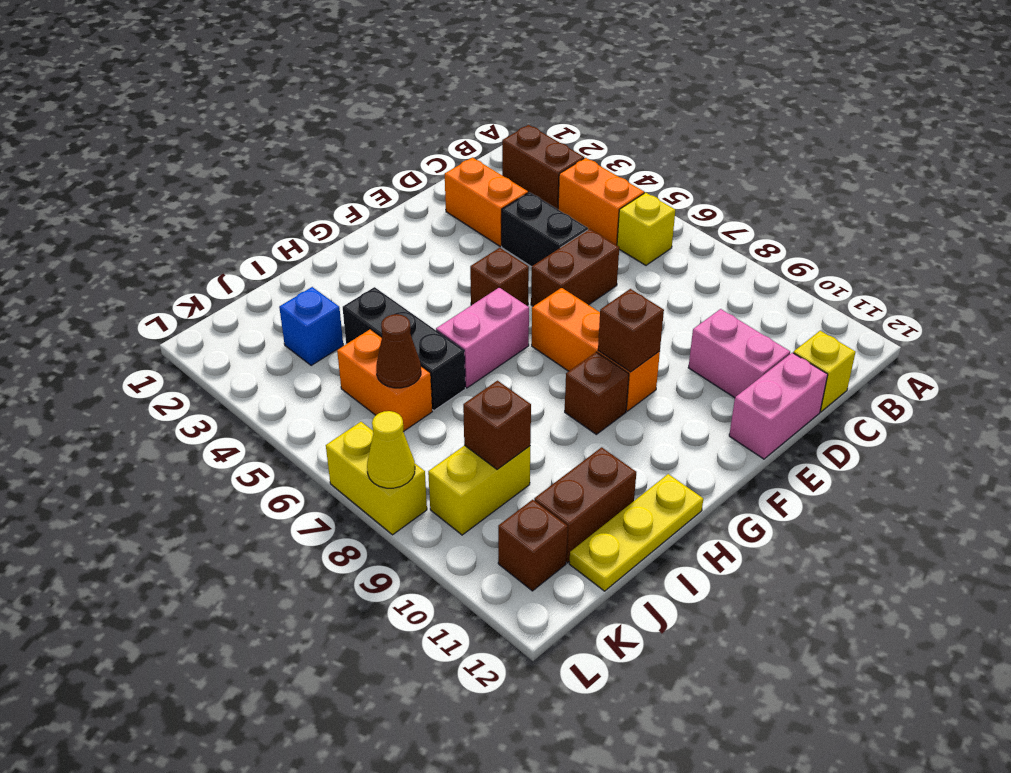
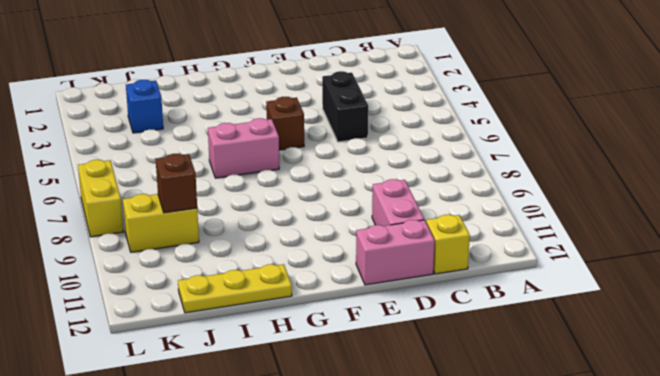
none -> brown 1x2 brick [502,125,584,209]
none -> orange 1x2 brick [558,158,644,245]
none -> yellow 1x1 brick [617,193,675,265]

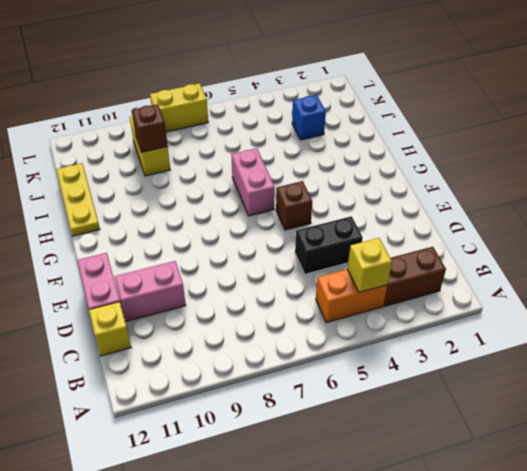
yellow 1x1 brick [347,238,392,292] -> yellow 1x1 brick moved to [617,193,675,265]
none -> orange 1x2 brick [445,157,528,246]
none -> brown 1x2 brick [531,229,619,306]
none -> orange 1x3 brick [532,288,660,411]

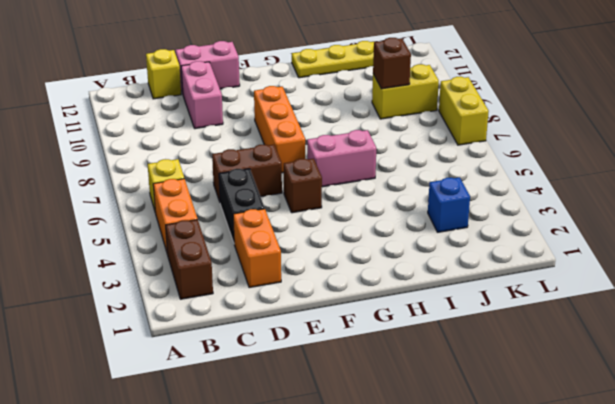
none -> brown 1x1 brick [565,352,629,434]
none -> black 1x3 brick [343,287,465,410]
none -> brown 1x2 brick [534,447,636,563]

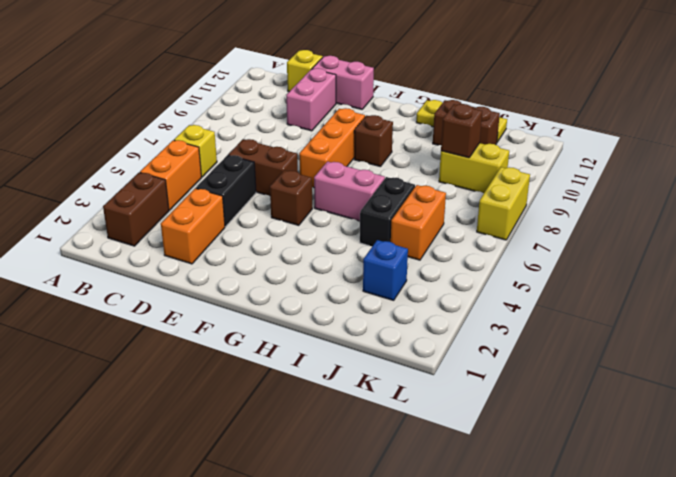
black 1x2 brick [360,177,415,246] -> black 1x3 brick [343,287,465,410]
none -> brown 1x1 brick [498,500,568,591]
none -> brown 1x1 brick [598,289,664,372]
none -> brown 1x1 cone [376,314,421,388]

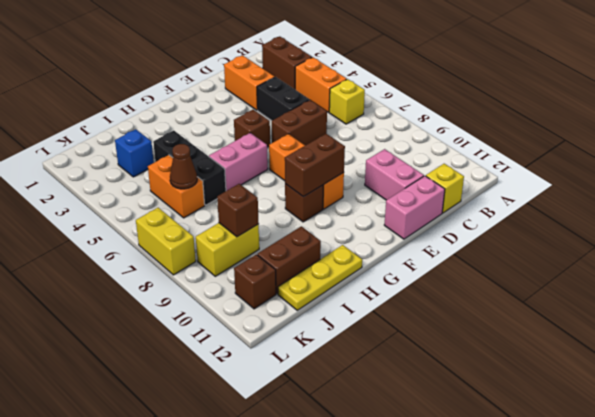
brown 1x2 brick [285,134,345,197] -> brown 1x1 brick [598,289,664,372]
none -> yellow 1x1 cone [367,411,415,488]

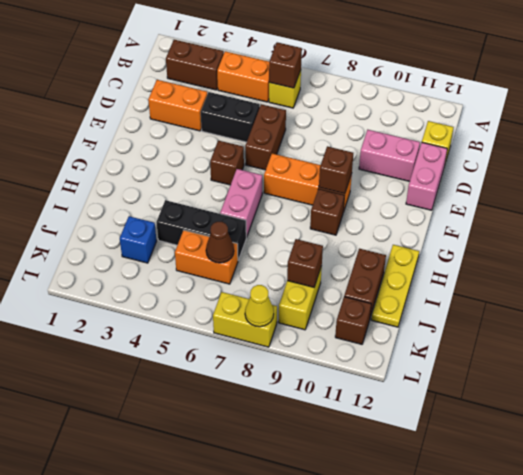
brown 1x1 brick [269,42,302,88] -> none

